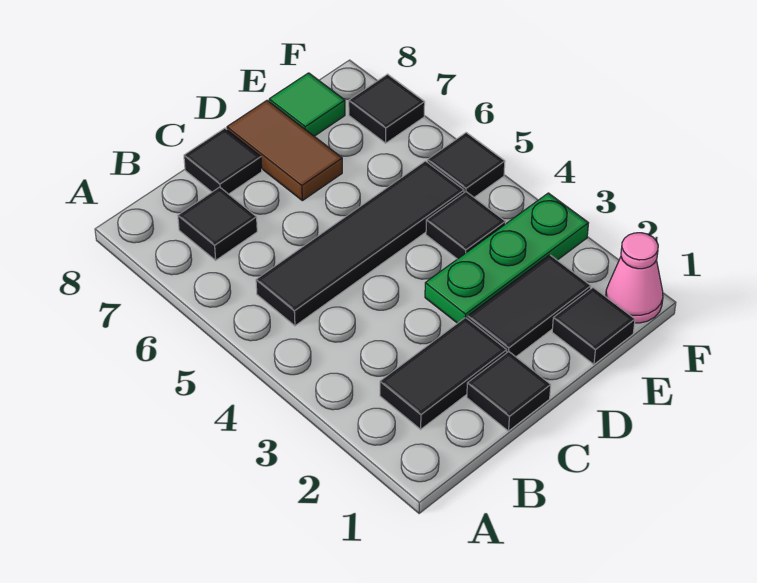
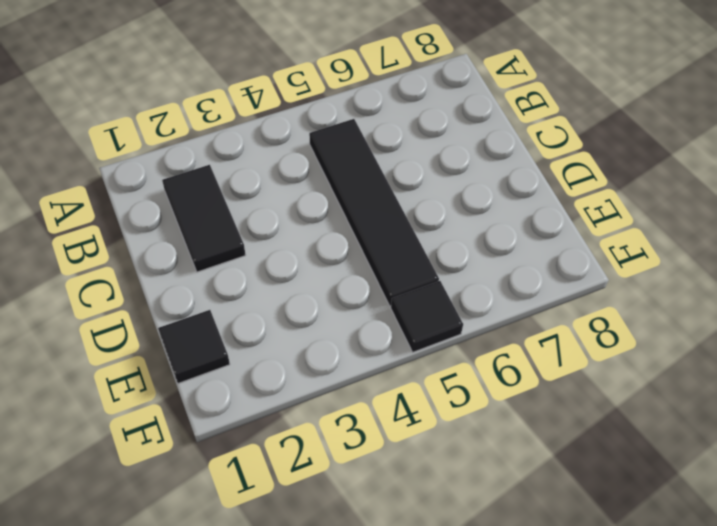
none -> black 1x1 tile [178,187,257,260]
none -> black 1x1 tile [467,352,551,431]
none -> black 1x1 tile [184,128,262,194]

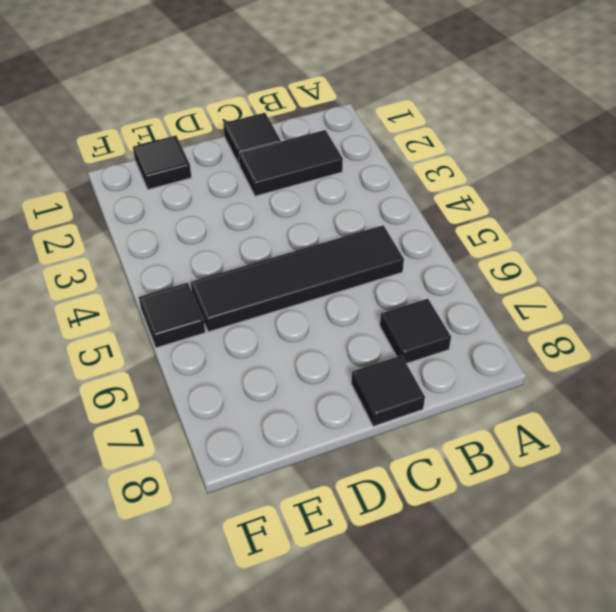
none -> black 1x2 tile [468,255,591,357]
none -> green 1x3 plate [425,193,588,323]
none -> brown 1x2 tile [227,100,342,201]

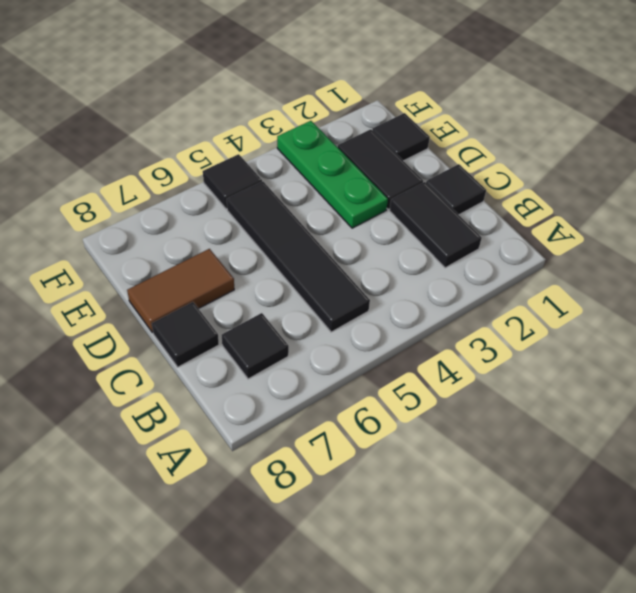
none -> black 1x1 tile [426,192,505,259]
none -> green 1x1 tile [269,73,345,136]
none -> pink 1x1 cone [606,233,663,323]

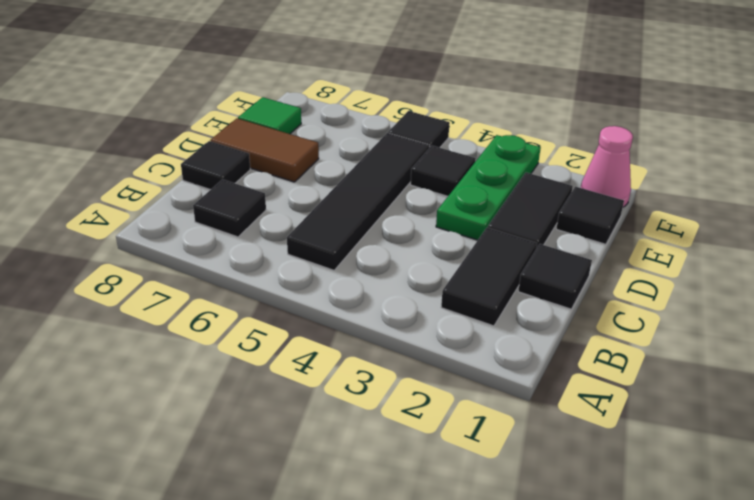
none -> black 1x1 tile [349,74,425,143]

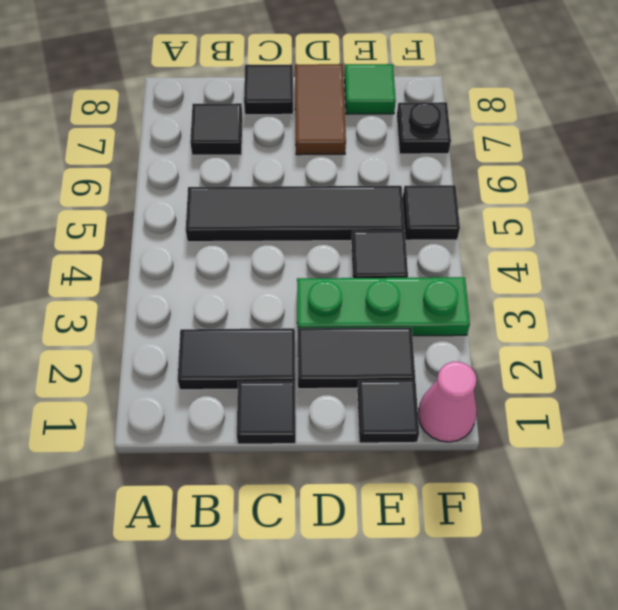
black 1x1 plate [397,102,451,154] -> black 1x1 tile [349,74,425,143]

